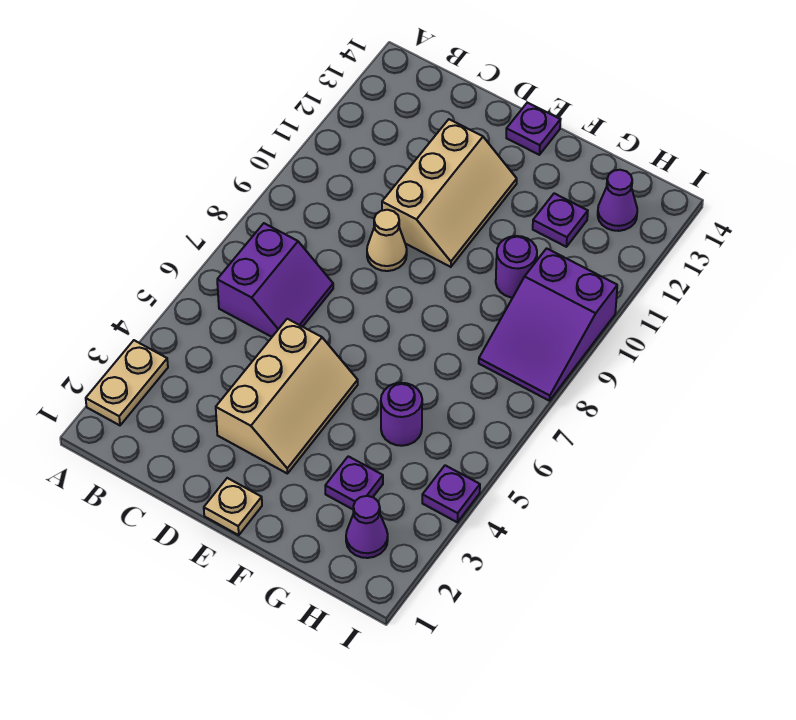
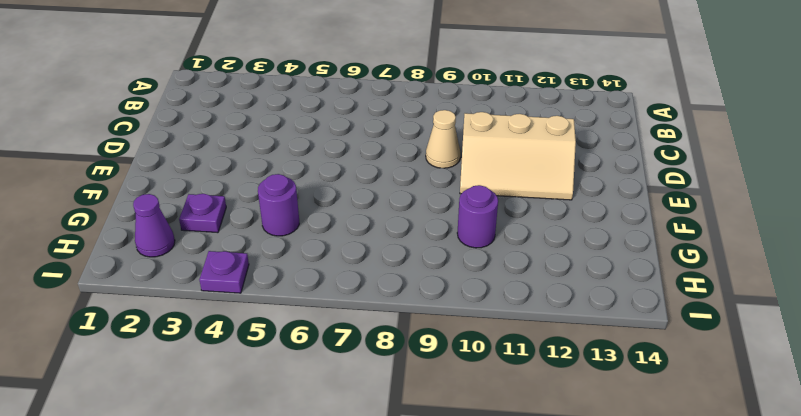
none -> tan 1x2 plate [86,340,168,425]
none -> purple 2x2 slope [217,223,333,337]
none -> tan 2x3 slope [216,319,358,473]

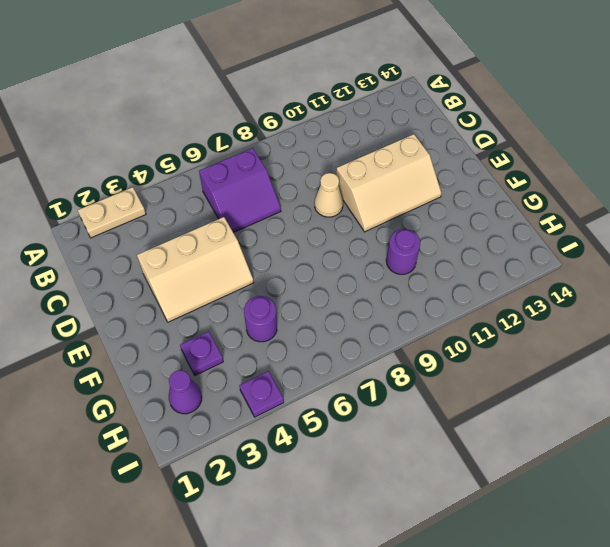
none -> tan 1x1 plate [204,478,262,535]
none -> purple 1x1 plate [506,103,561,155]
none -> purple 1x1 plate [533,193,588,247]

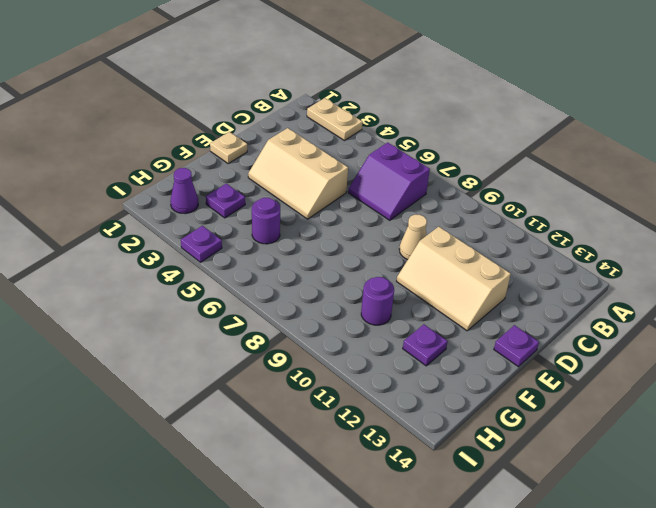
none -> purple 2x3 slope [479,248,617,401]
none -> purple 1x1 cone [598,170,637,231]

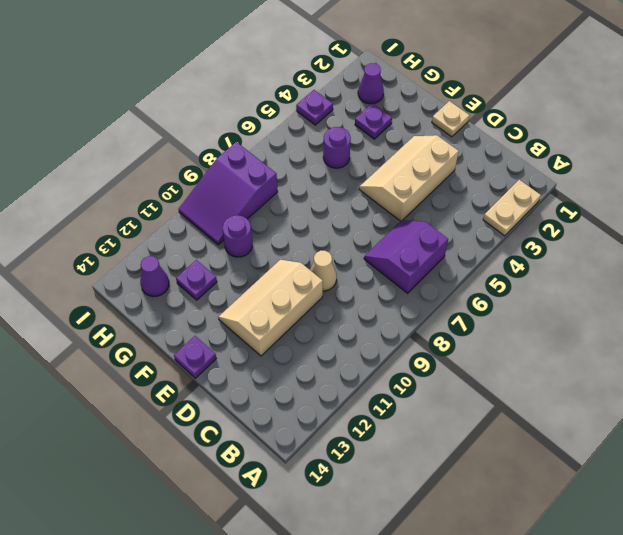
purple 2x3 slope [178,142,278,245] -> purple 2x3 slope turned to [479,248,617,401]

